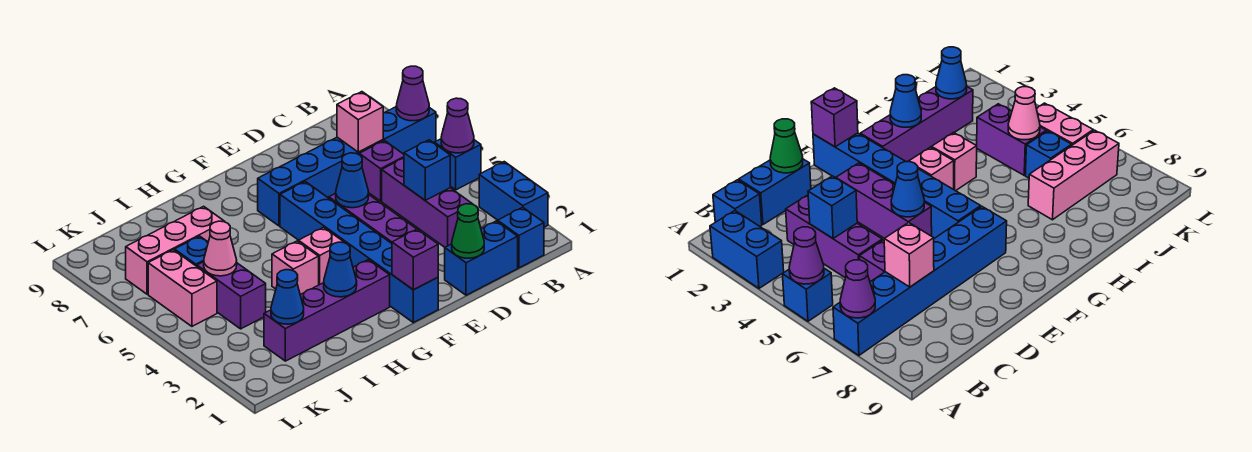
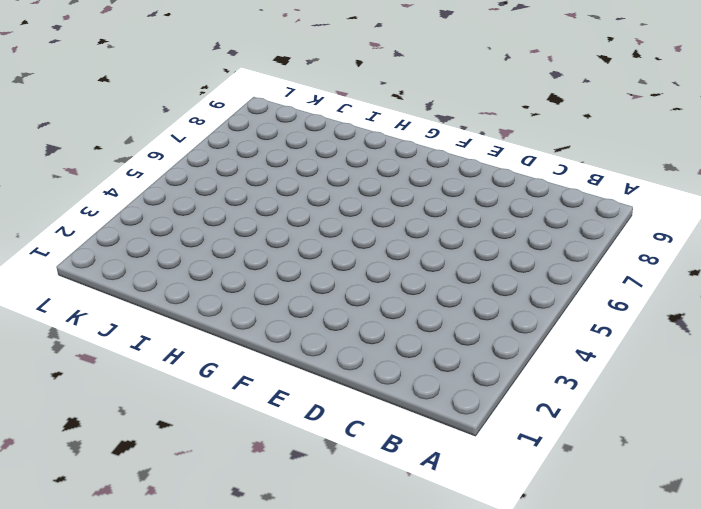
none -> blue 1x2 brick [479,162,548,227]
none -> blue 1x1 brick [434,139,481,190]
none -> blue 1x6 brick [258,107,436,226]

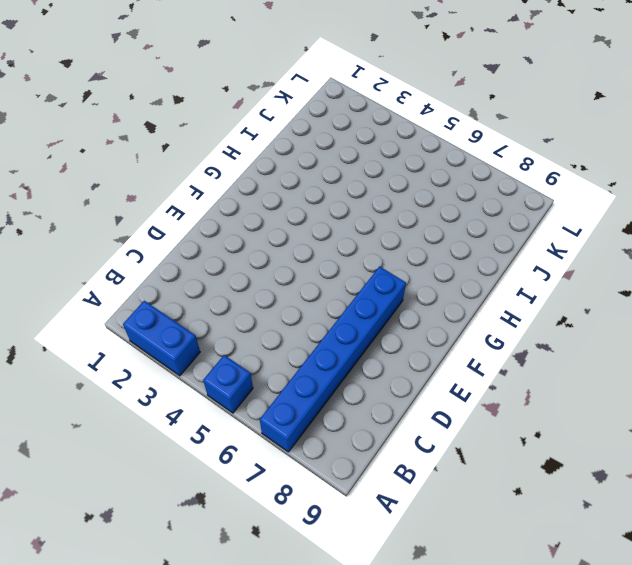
none -> blue 1x1 brick [498,207,544,268]
none -> blue 1x2 brick [445,221,518,295]
none -> purple 1x3 brick [382,158,472,247]

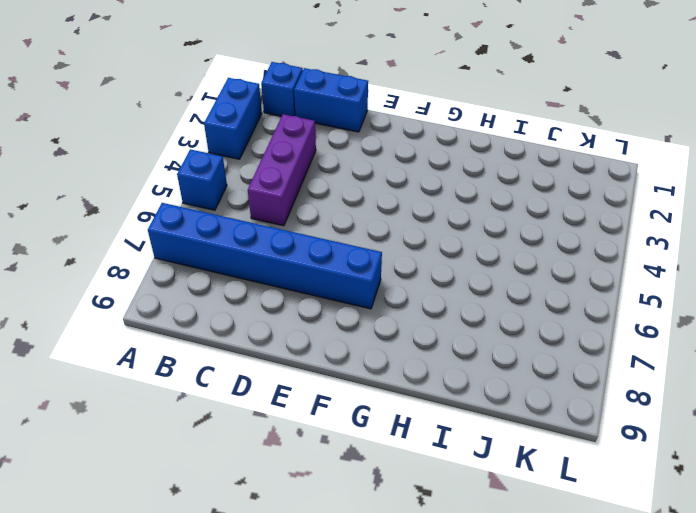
none -> purple 1x1 brick [359,141,404,201]
none -> purple 1x3 brick [329,193,416,243]
none -> blue 1x6 brick [280,182,438,323]

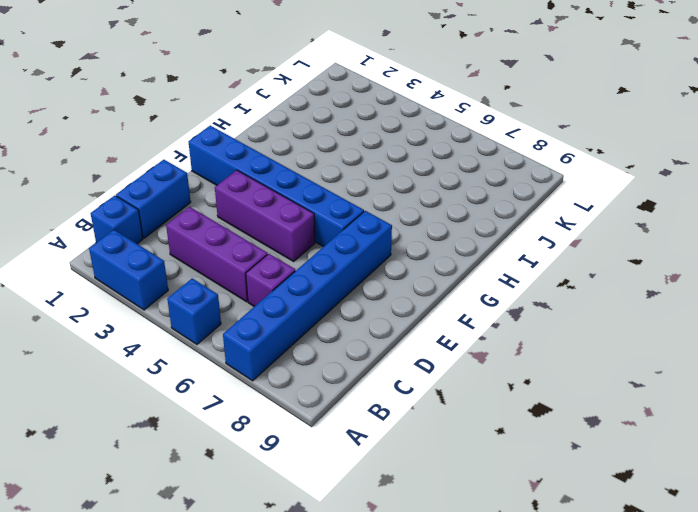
none -> purple 1x4 brick [264,260,390,361]
none -> pink 1x1 brick [298,227,345,285]
none -> pink 1x1 brick [272,241,319,295]

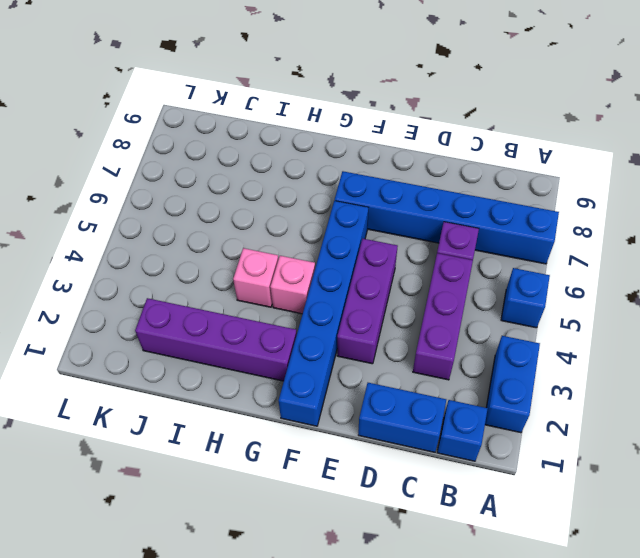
none -> pink 1x3 brick [126,206,225,294]
none -> purple 1x2 brick [197,262,266,329]
none -> blue 1x1 brick [175,236,208,266]

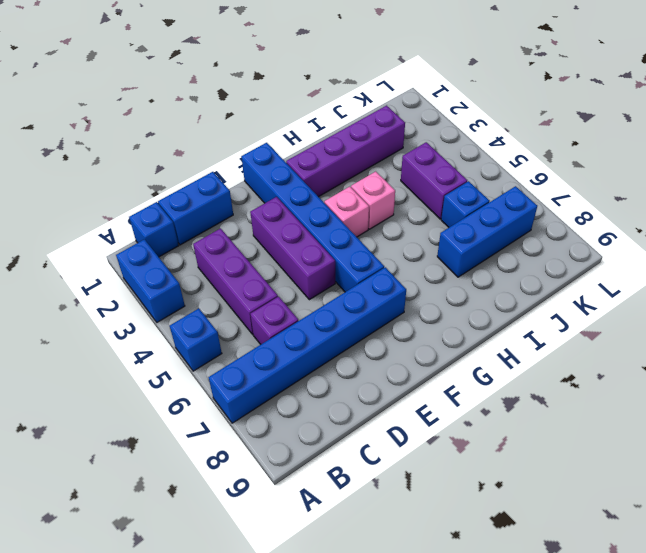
blue 1x3 brick [437,186,537,277] -> pink 1x3 brick [126,206,225,294]
none -> pink 1x2 brick [148,250,217,326]
none -> purple 1x1 cone [441,98,474,153]
none -> purple 1x1 cone [396,66,429,121]

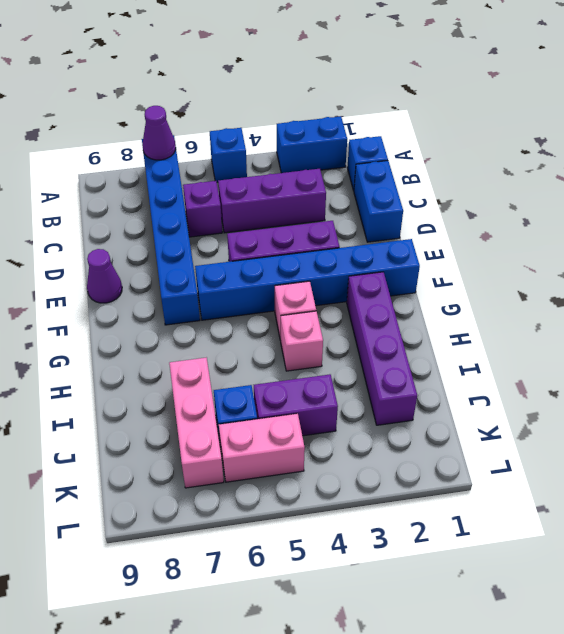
purple 1x1 cone [87,249,122,303] -> purple 1x1 cone moved to [441,98,474,153]
none -> blue 1x1 brick [404,140,450,200]
none -> pink 1x1 brick [337,92,383,152]
none -> green 1x1 cone [452,204,484,258]

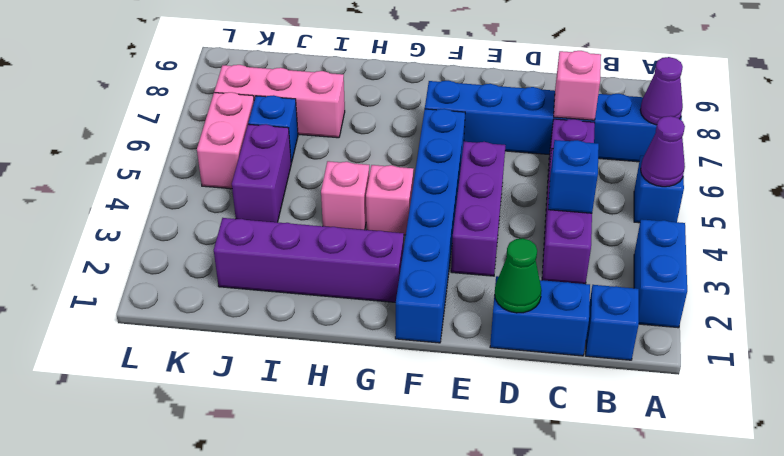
none -> blue 1x1 cone [336,153,369,208]
none -> purple 1x1 brick [392,229,438,290]
none -> blue 1x1 cone [324,242,357,297]

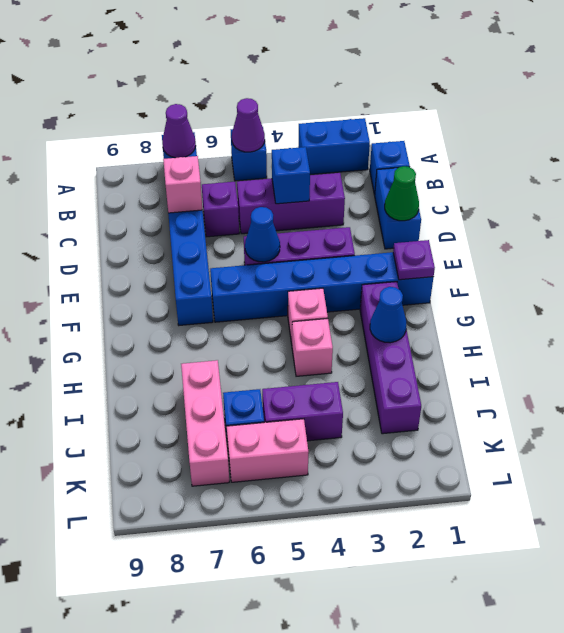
purple 1x1 plate [393,240,435,280] -> purple 1x1 brick [392,229,438,290]
none -> blue 1x1 cone [271,270,304,324]
none -> pink 1x1 cone [204,221,237,276]

